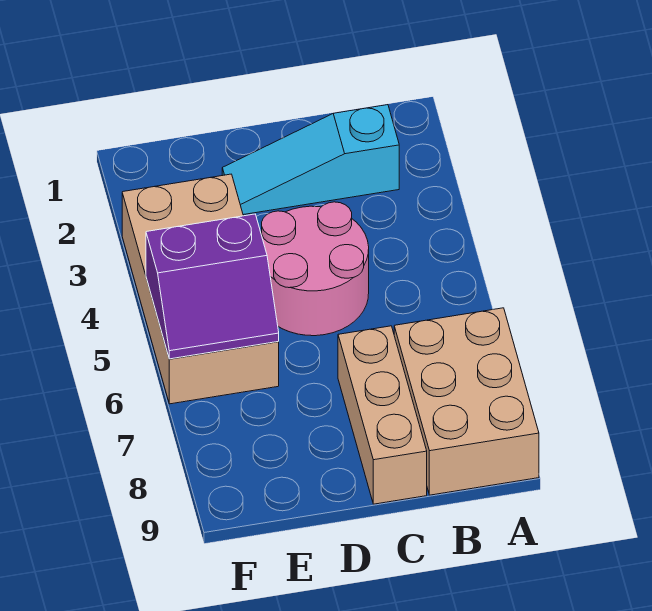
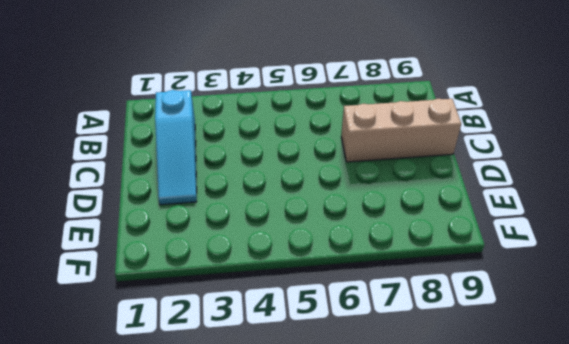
none -> tan 2x3 brick [394,308,539,495]
none -> pink 2x2 round brick [261,202,369,336]

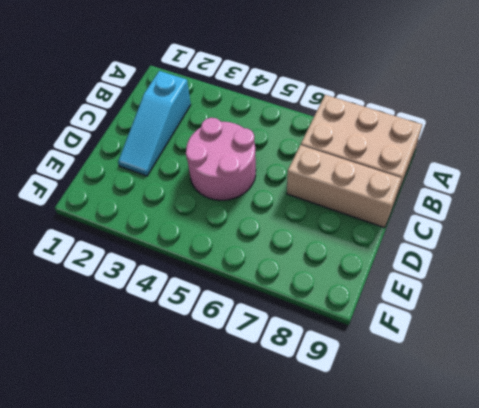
none -> tan 2x4 brick [122,174,279,404]
none -> purple 2x2 slope [146,214,279,359]

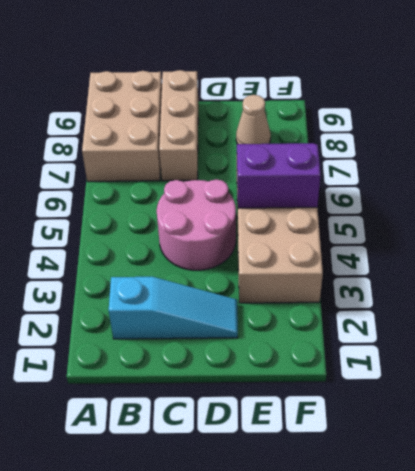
tan 1x1 cone [236,95,271,144] -> none

